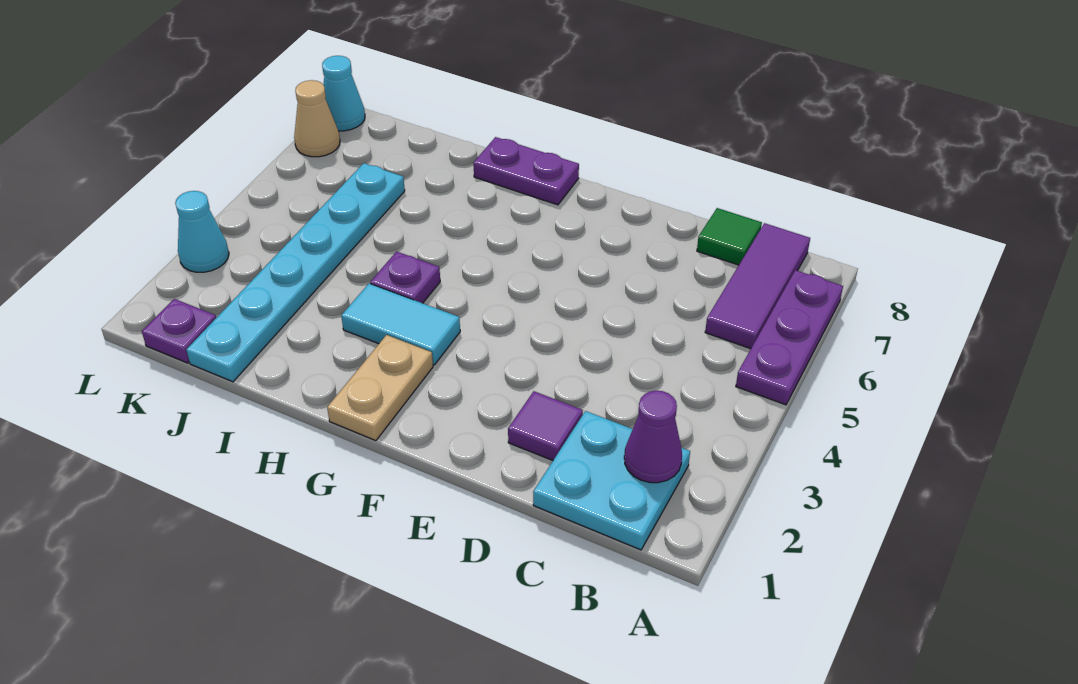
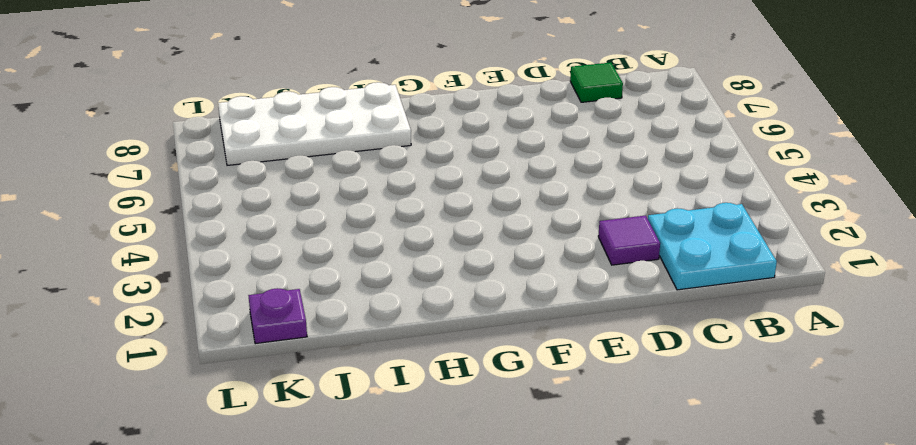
white 2x4 plate [218,82,411,165] -> purple 1x2 plate [473,137,579,205]
none -> purple 1x3 plate [736,270,843,405]
none -> purple 1x3 tile [705,223,810,349]
none -> tan 1x2 plate [327,335,433,441]

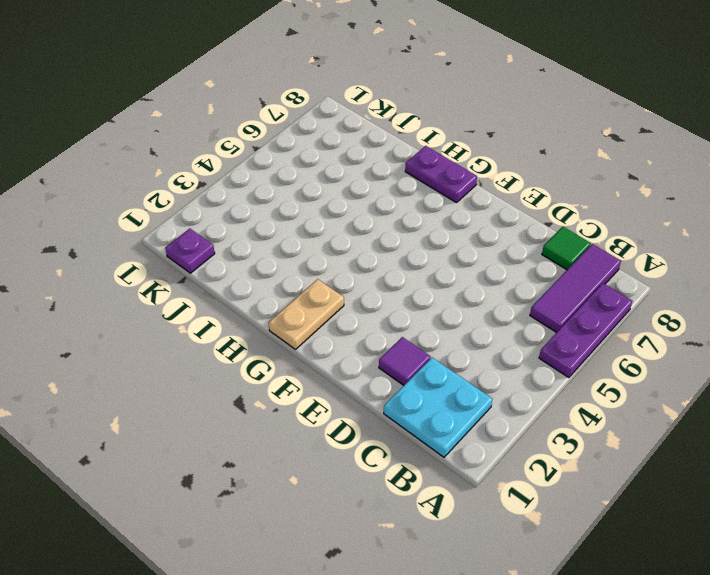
none -> cyan 1x2 tile [341,284,460,365]
none -> purple 1x1 plate [370,251,440,303]
none -> cyan 1x6 plate [186,163,405,382]

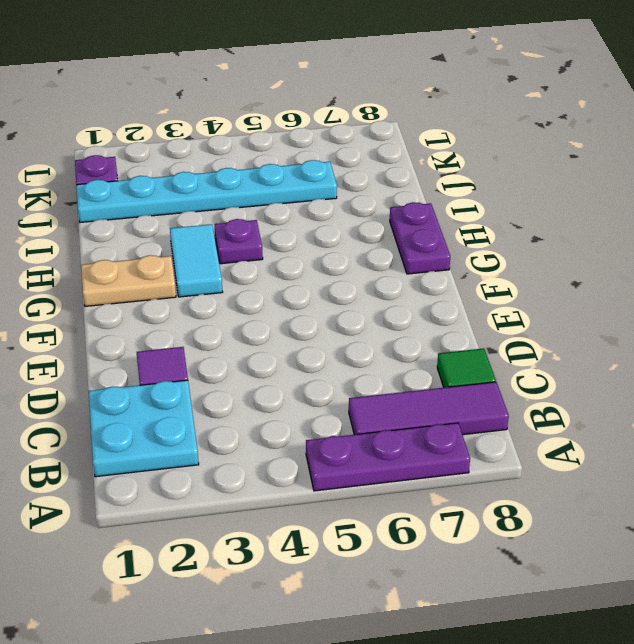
none -> cyan 1x1 cone [175,191,229,272]
none -> tan 1x1 cone [294,80,340,157]
none -> cyan 1x1 cone [322,56,365,131]

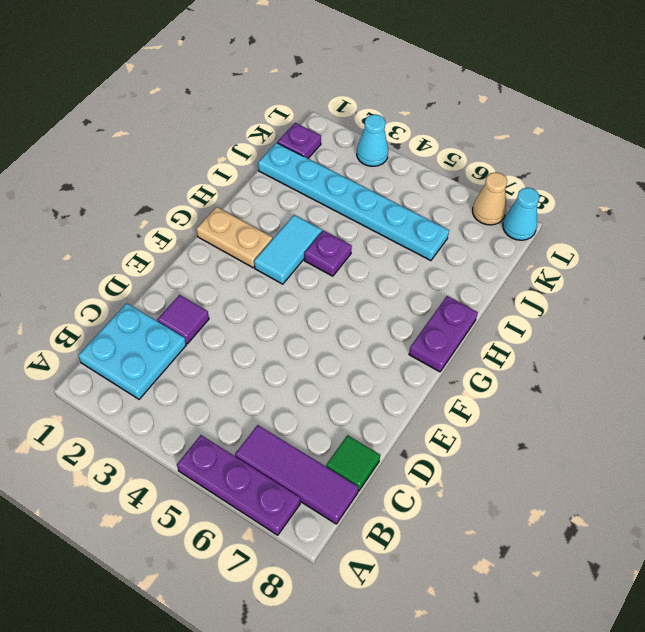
none -> purple 1x1 cone [624,391,682,483]

